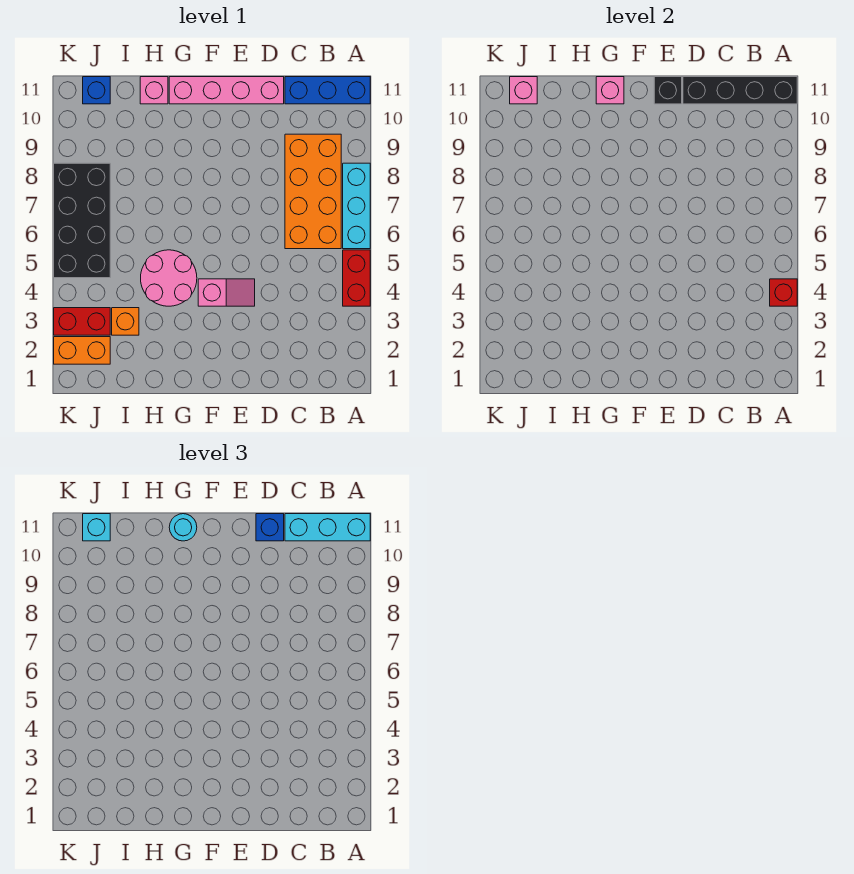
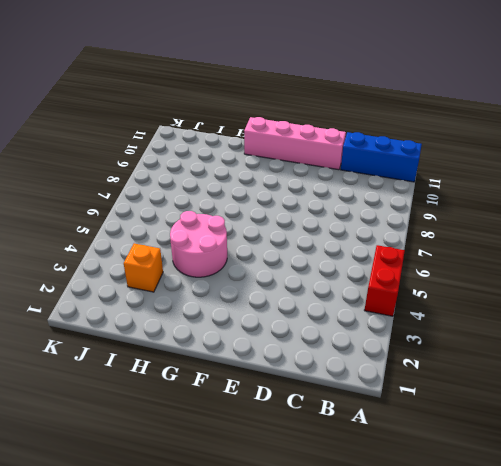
none -> cyan 1x3 brick [343,163,370,249]
none -> orange 2x4 brick [285,134,341,249]
none -> pink 1x2 slope [198,279,255,306]

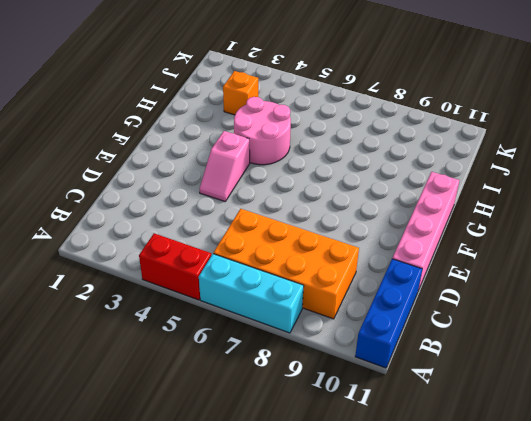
none -> pink 1x1 brick [140,77,168,104]
none -> orange 1x2 brick [54,337,110,364]
none -> red 1x2 brick [54,308,110,335]

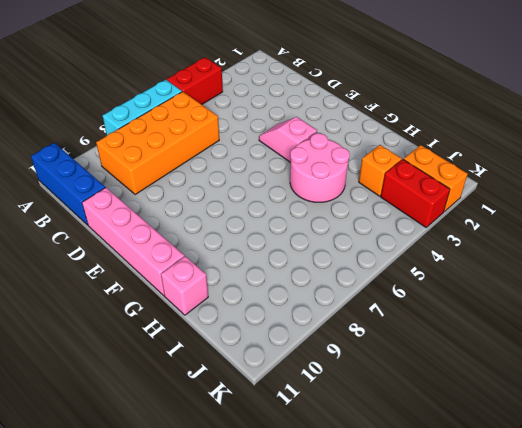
none -> black 2x4 brick [54,163,110,278]
none -> blue 1x1 brick [83,77,110,104]
none -> red 1x1 brick [770,279,797,306]

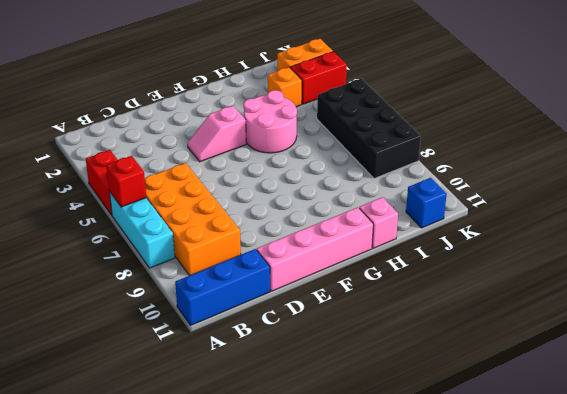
red 1x1 brick [106,156,146,207] -> red 1x1 brick moved to [770,279,797,306]
none -> black 1x4 brick [683,77,797,104]
none -> black 1x1 brick [654,77,682,104]
none -> pink 1x1 brick [596,77,624,104]

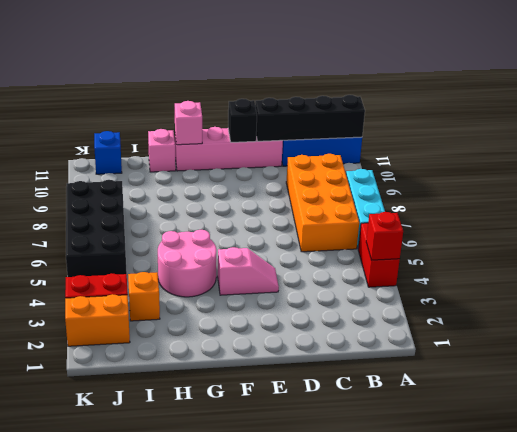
none -> pink 1x1 brick [510,77,537,104]
none -> cyan 1x3 brick [285,514,370,541]
none -> blue 1x1 brick [256,514,284,541]

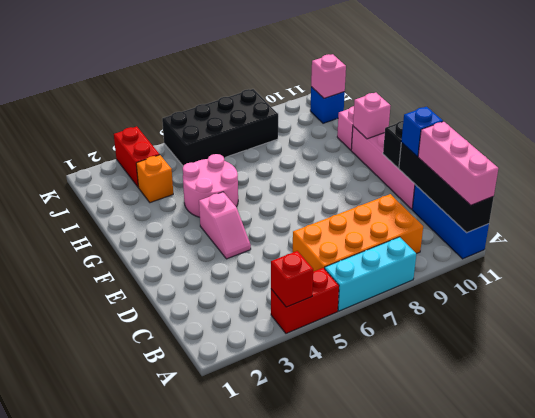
pink 1x3 brick [418,121,498,205] -> cyan 1x3 brick [285,514,370,541]
none -> orange 1x2 brick [54,337,110,364]
none -> cyan 1x1 round brick [169,514,197,541]
none -> cyan 1x1 brick [83,514,110,541]

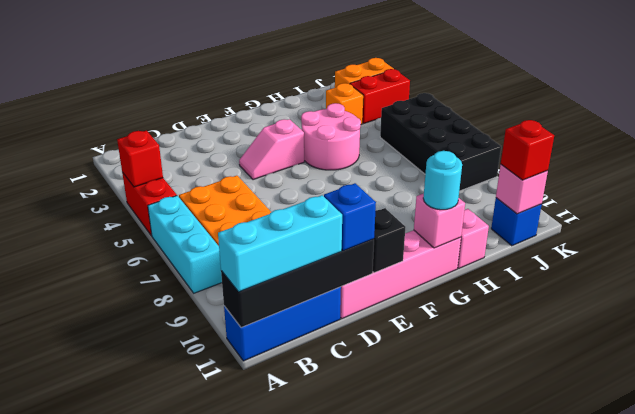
red 1x1 brick [501,120,554,180] -> cyan 1x1 brick [83,514,110,541]

